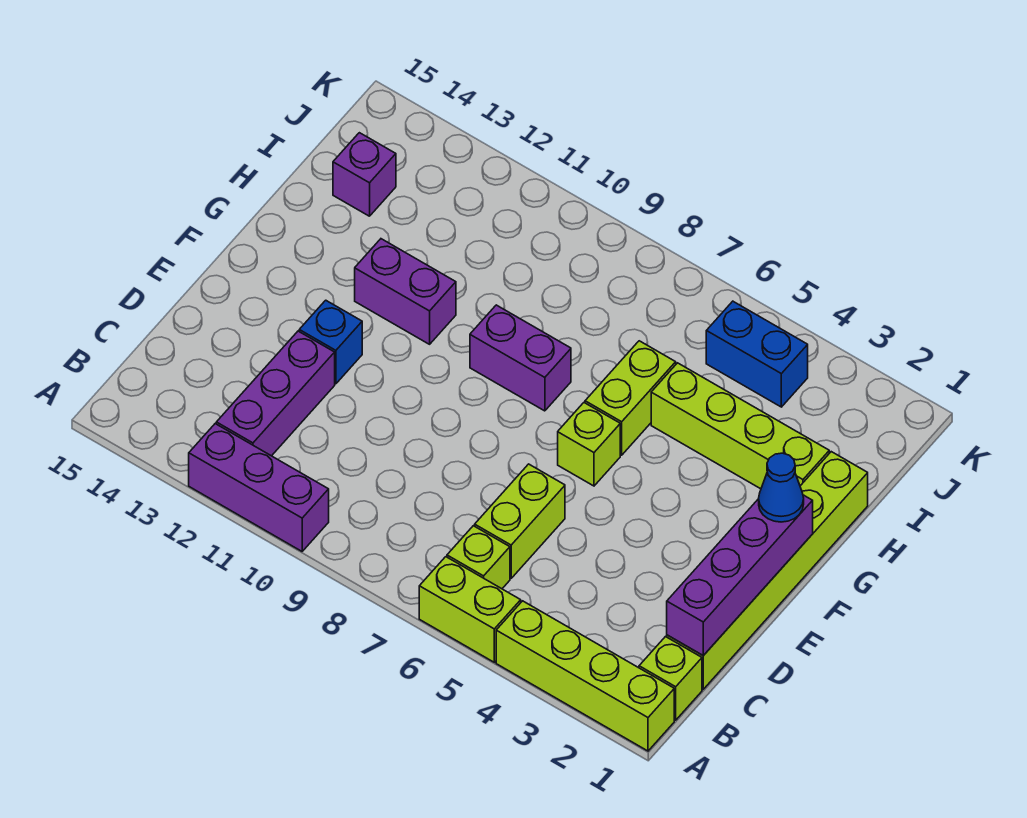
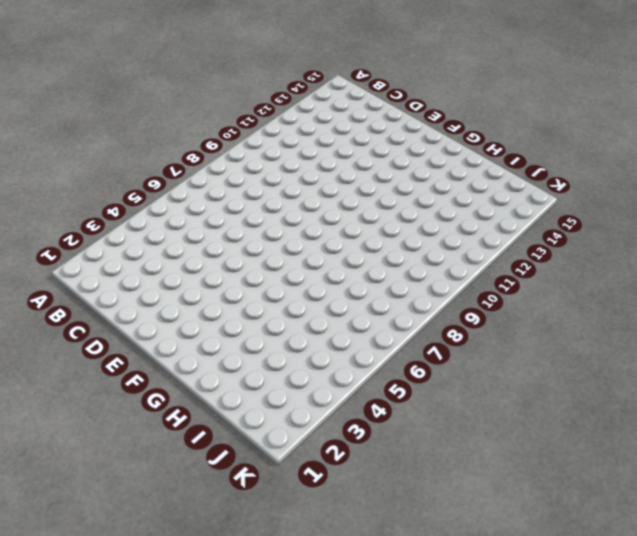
none -> lime 1x4 brick [496,601,674,751]
none -> lime 1x2 brick [419,557,521,662]
none -> purple 1x3 brick [189,424,329,551]

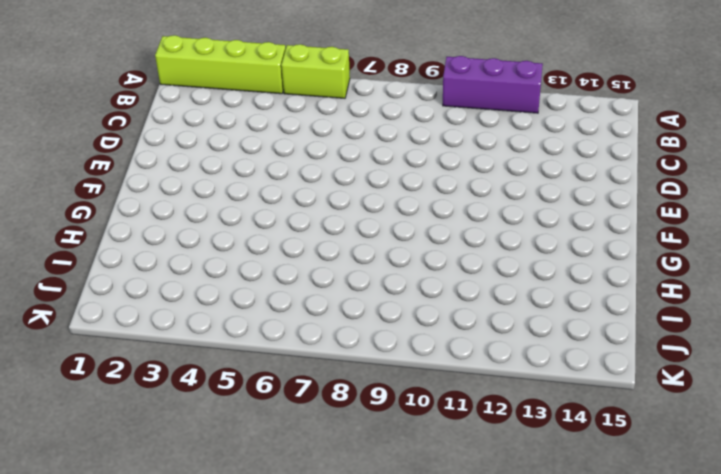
none -> lime 1x1 brick [639,637,702,720]
none -> lime 1x1 brick [447,526,510,589]
none -> purple 1x3 brick [216,331,335,456]

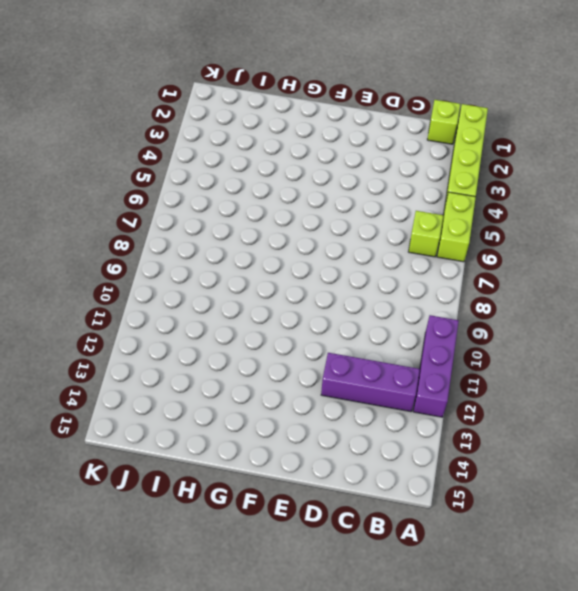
none -> lime 1x6 brick [667,452,868,689]
none -> lime 1x2 brick [475,464,565,578]
none -> blue 1x1 brick [299,300,362,384]

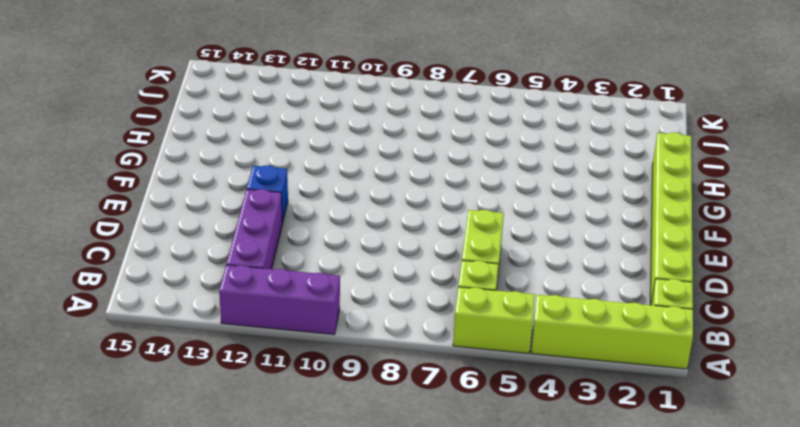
none -> lime 1x1 brick [558,403,620,486]
none -> lime 1x2 brick [585,341,676,455]
none -> purple 1x2 brick [470,305,571,411]

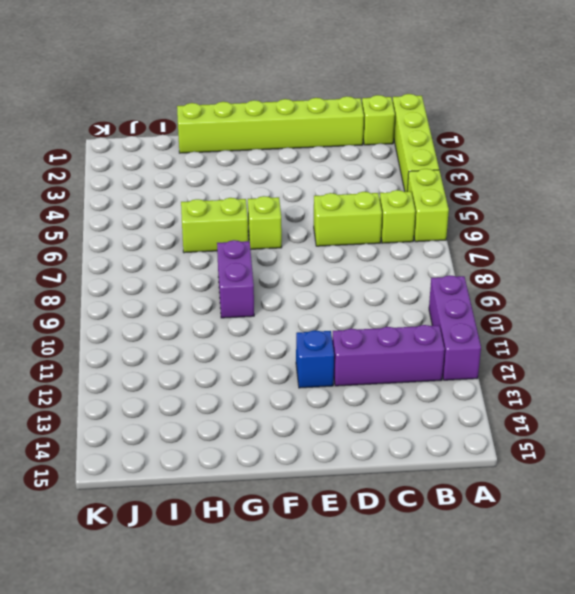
none -> purple 1x2 brick [355,239,456,344]
none -> lime 1x4 brick [651,363,829,489]
none -> purple 1x1 brick [333,133,396,216]

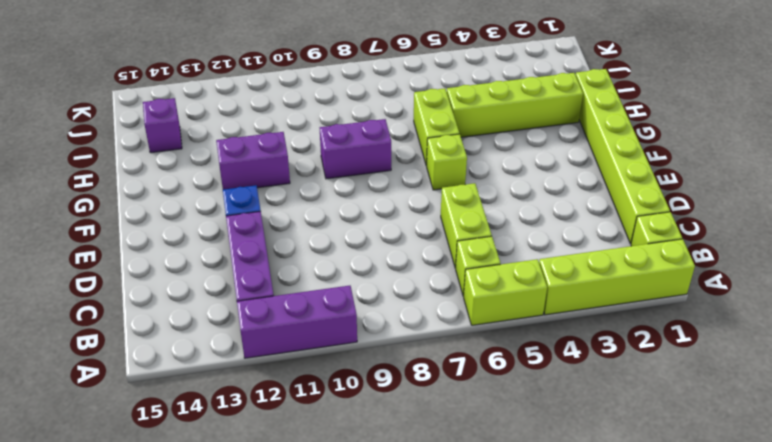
none -> blue 1x2 brick [706,301,808,407]
none -> purple 1x4 brick [667,495,813,656]
none -> blue 1x1 cone [759,453,804,522]

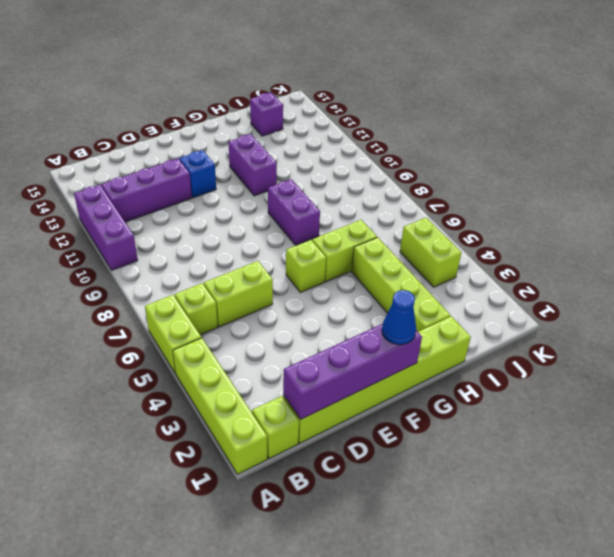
lime 1x2 brick [400,218,461,287] -> blue 1x2 brick [706,301,808,407]

